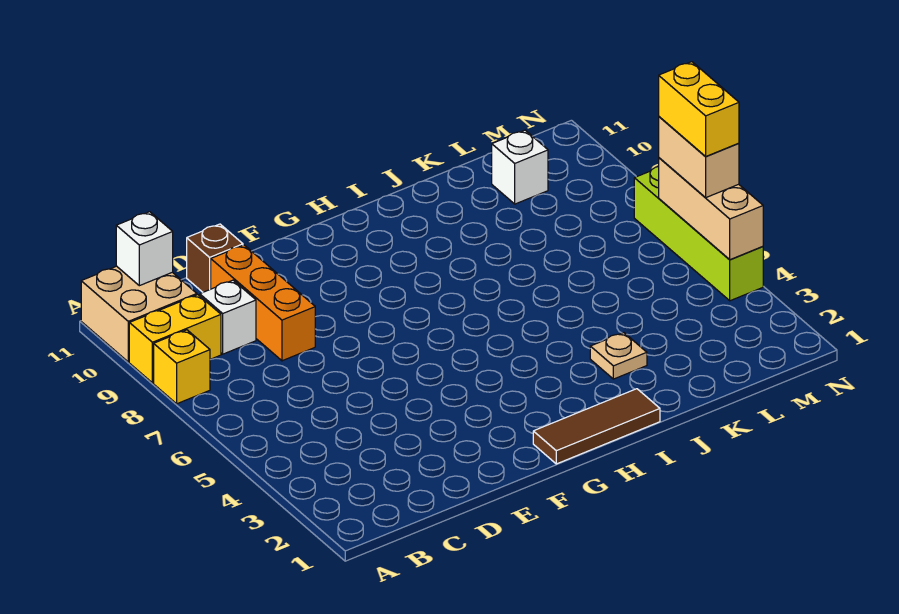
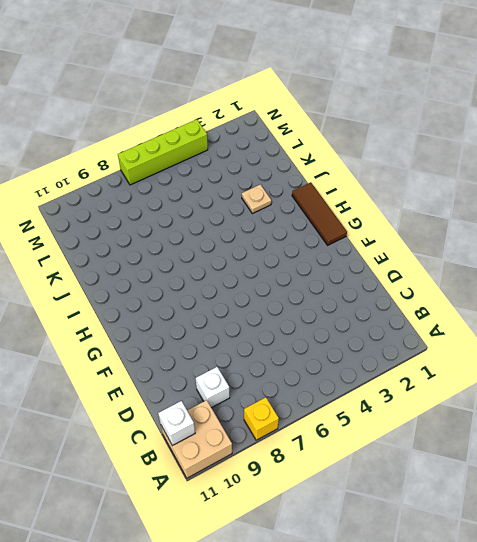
none -> yellow 1x2 brick [129,295,221,383]
none -> orange 1x3 brick [211,245,315,361]
none -> brown 1x1 brick [187,224,243,292]

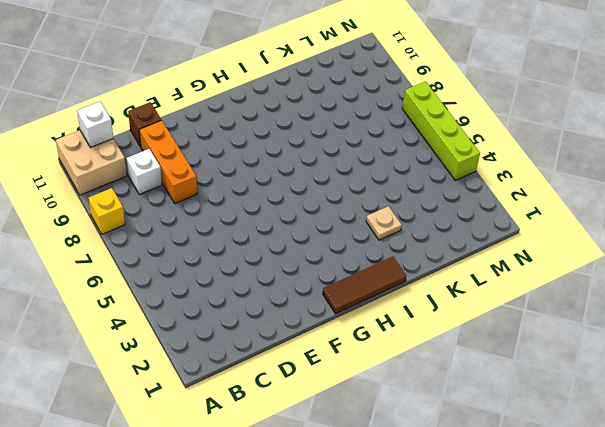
none -> yellow 1x2 brick [129,295,221,383]
none -> white 1x1 brick [492,130,548,204]
none -> tan 1x3 brick [659,158,763,260]

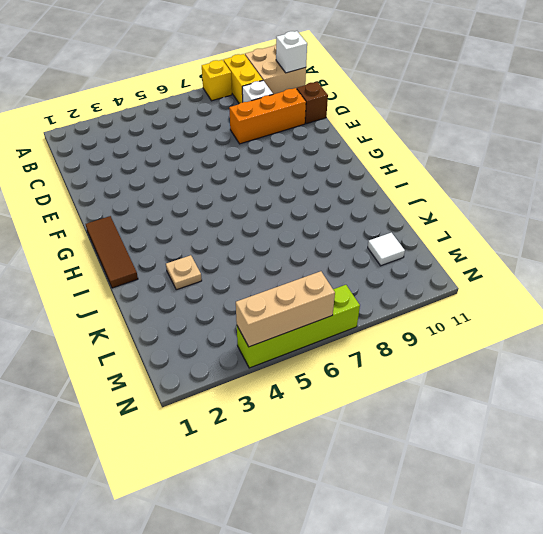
white 1x1 tile [368,233,405,266] -> white 1x1 brick [492,130,548,204]
none -> tan 1x2 brick [659,117,739,198]
none -> yellow 1x2 brick [659,62,739,157]

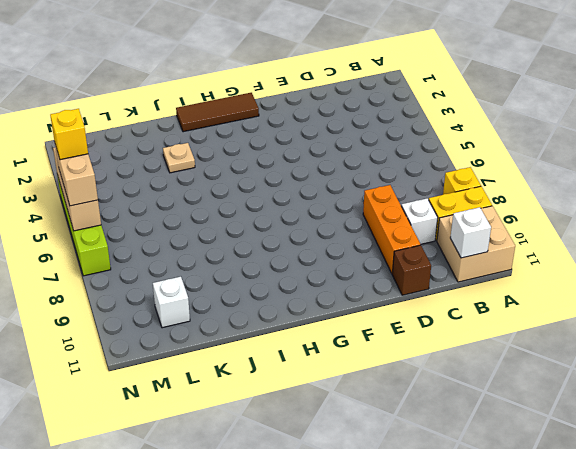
yellow 1x1 brick [50,109,88,160] -> yellow 1x2 brick [659,62,739,157]

